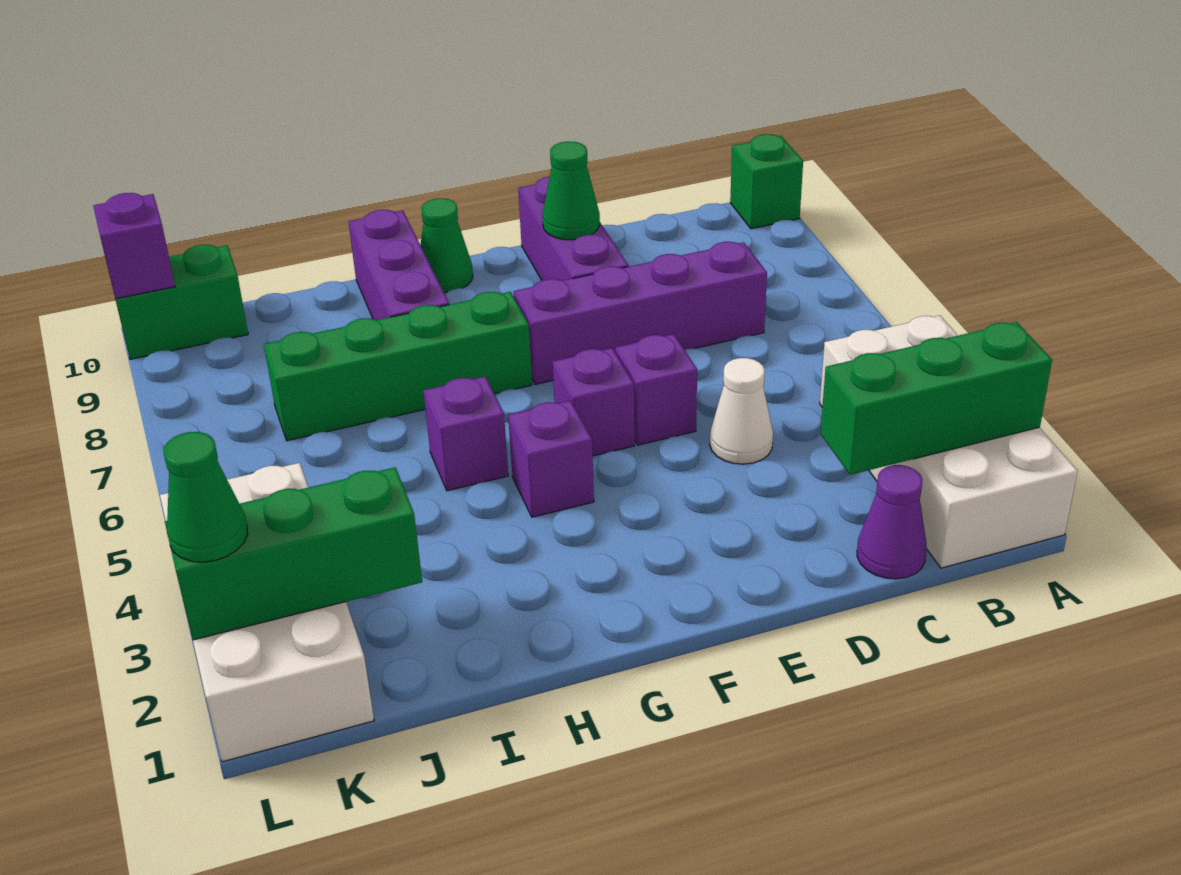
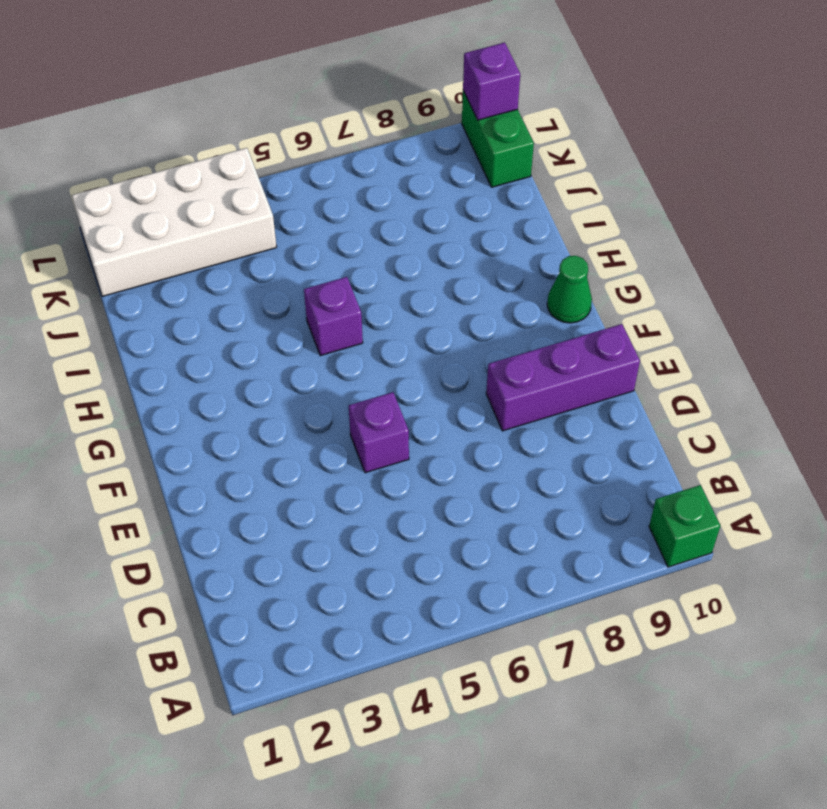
none -> white 2x4 brick [820,316,1078,568]
none -> purple 1x1 cone [857,465,927,579]
none -> purple 1x4 brick [514,242,767,385]

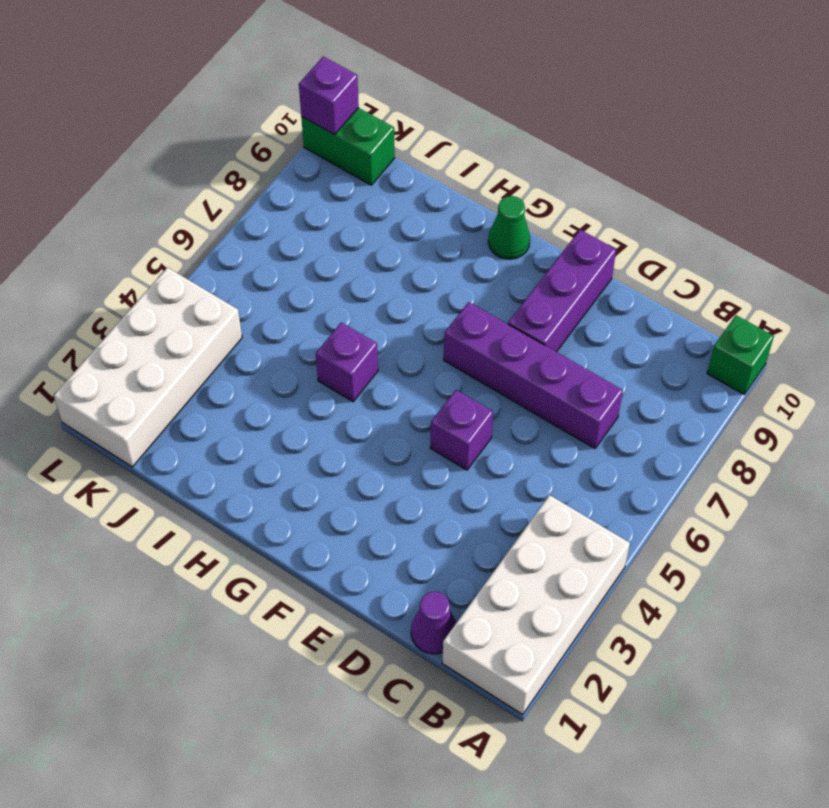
none -> white 1x1 cone [710,358,773,464]
none -> purple 1x1 brick [553,348,635,456]
none -> purple 1x1 brick [508,401,594,517]

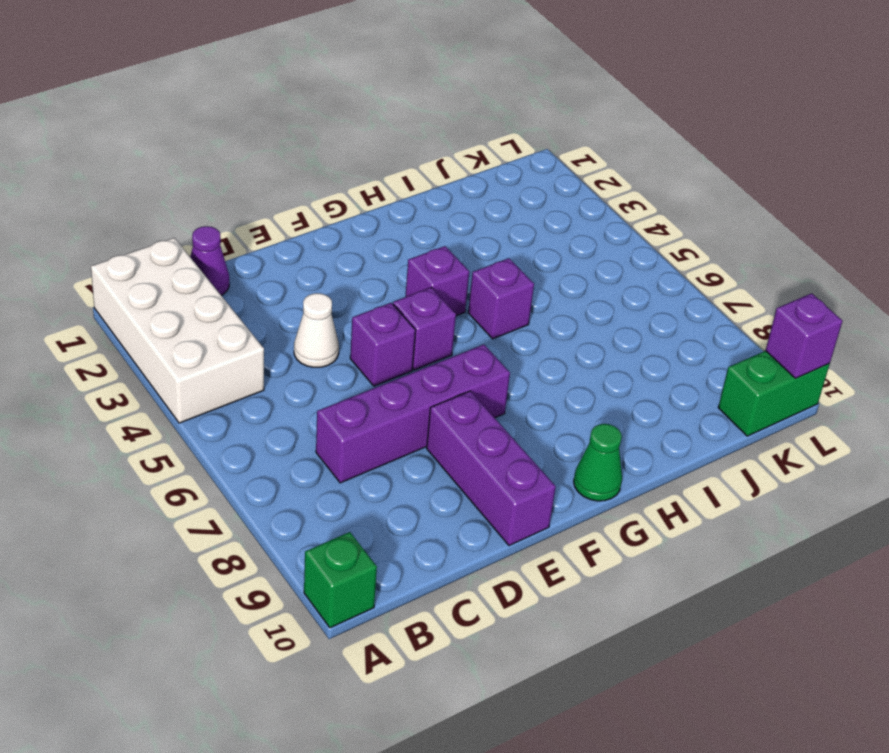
none -> green 1x4 brick [264,292,532,441]
none -> purple 1x3 brick [348,210,449,320]
none -> white 2x4 brick [160,463,374,762]

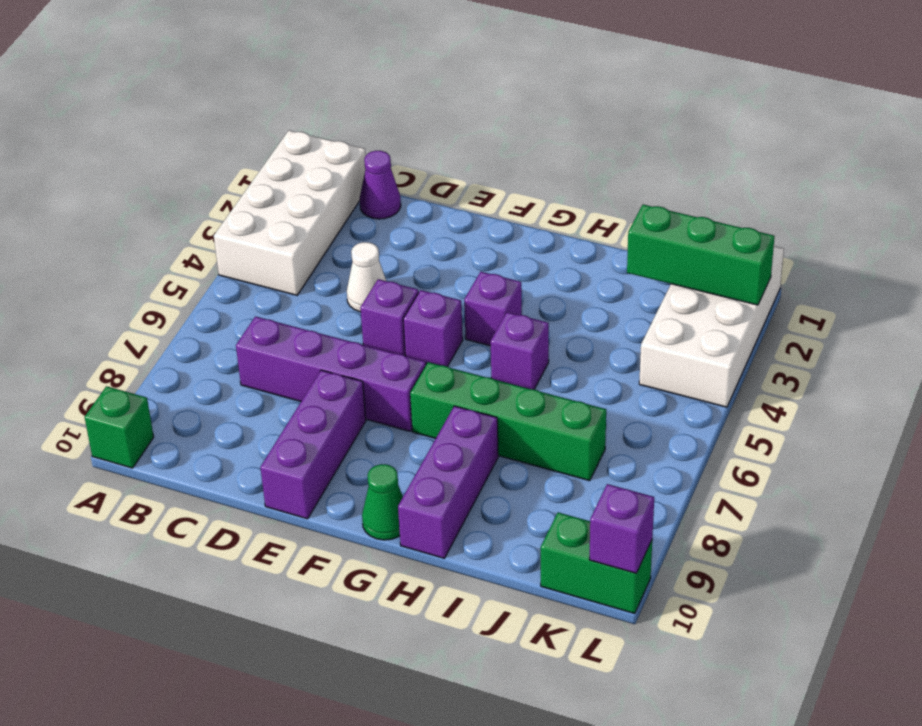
none -> green 1x3 brick [820,322,1052,475]
none -> green 1x1 cone [542,142,600,240]
none -> green 1x1 cone [164,432,248,562]

